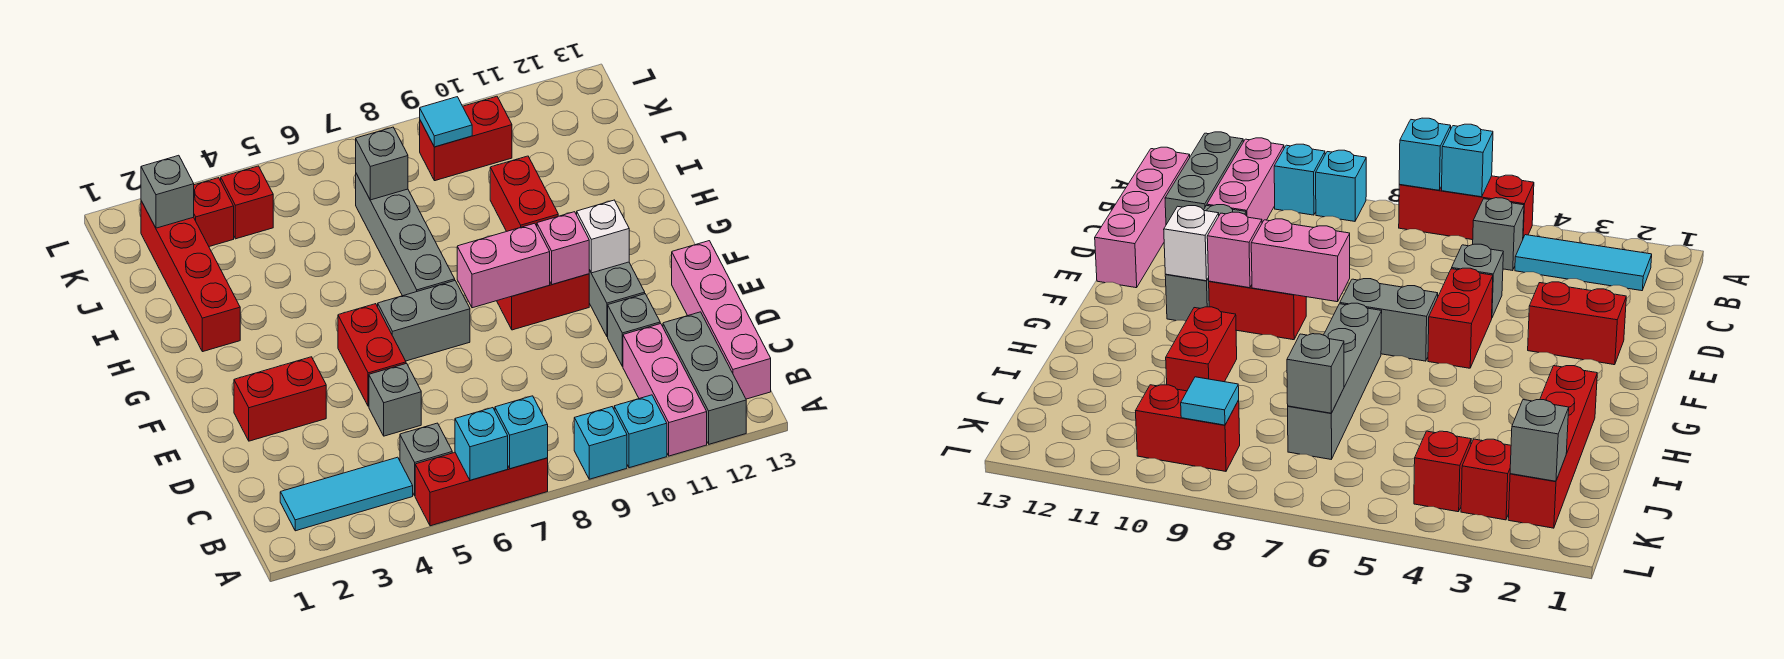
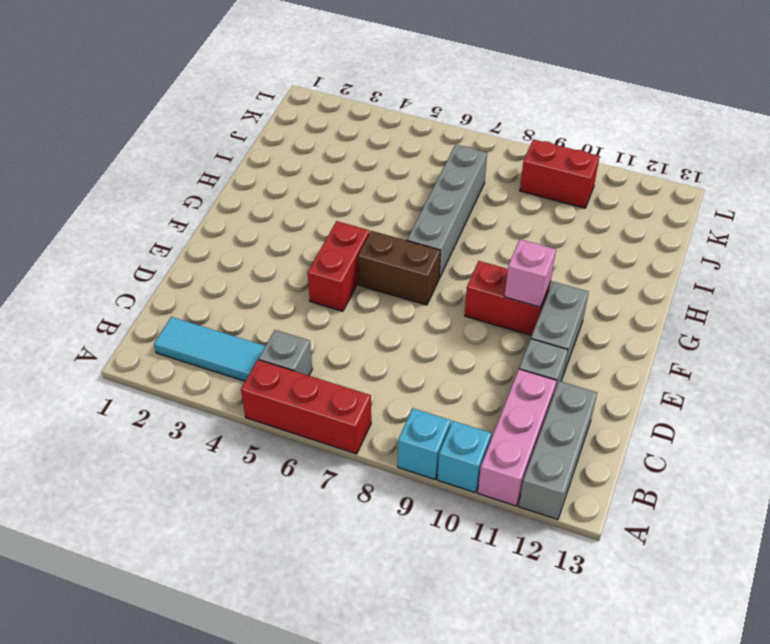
brown 1x2 brick [358,231,440,305] -> grey 1x2 brick [378,281,470,361]
none -> pink 1x4 brick [672,241,771,399]
none -> grey 1x1 brick [369,363,421,436]
none -> red 1x2 brick [234,357,326,441]

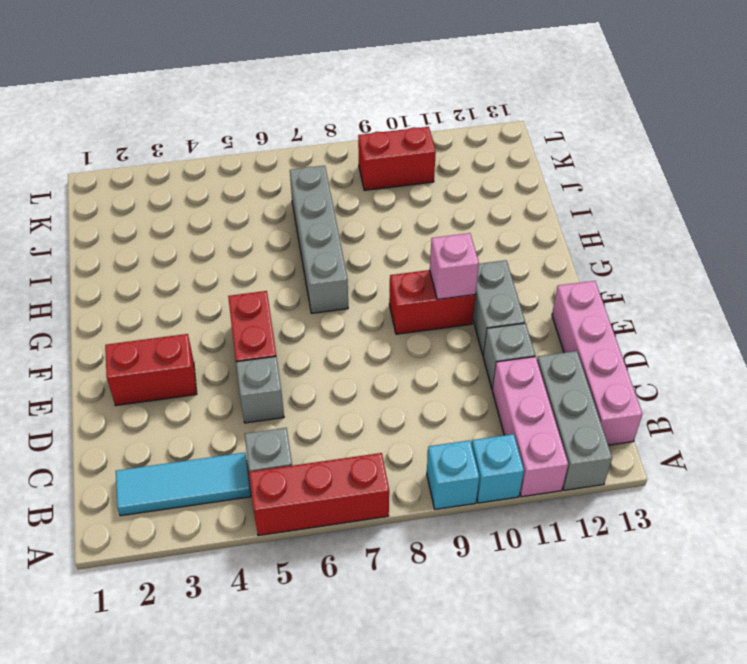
none -> grey 1x2 brick [378,281,470,361]
none -> red 1x4 brick [141,201,240,352]
none -> red 1x2 brick [490,156,558,231]

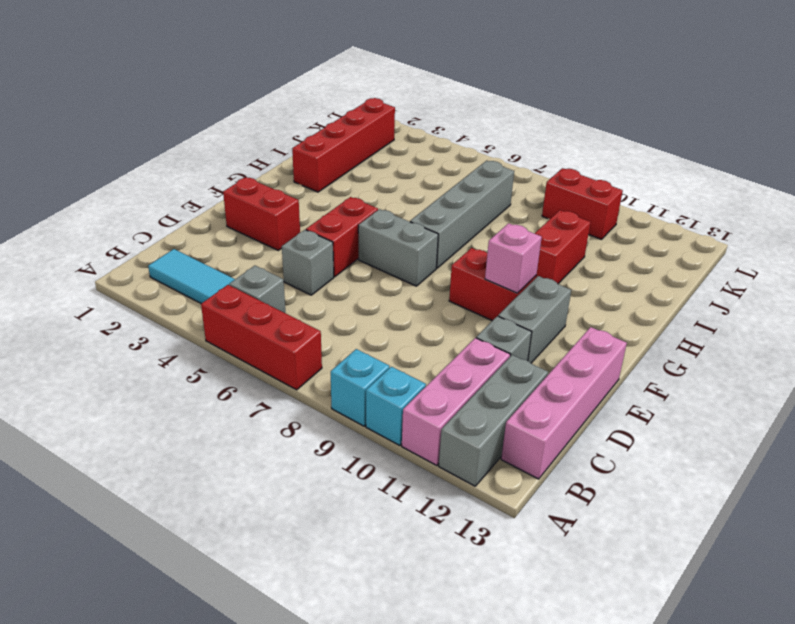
none -> red 1x1 brick [194,178,234,247]
none -> red 1x1 brick [221,166,273,239]
none -> cyan 1x1 brick [455,408,508,480]

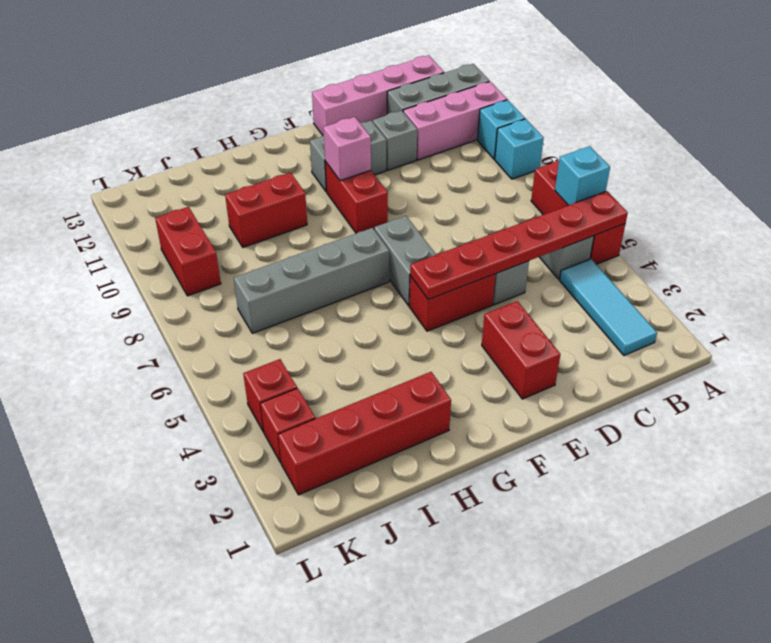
red 1x6 plate [410,191,628,300] -> none
none -> cyan 1x1 brick [495,396,548,469]
none -> pink 1x2 brick [457,223,550,308]
none -> white 1x1 brick [577,200,629,273]

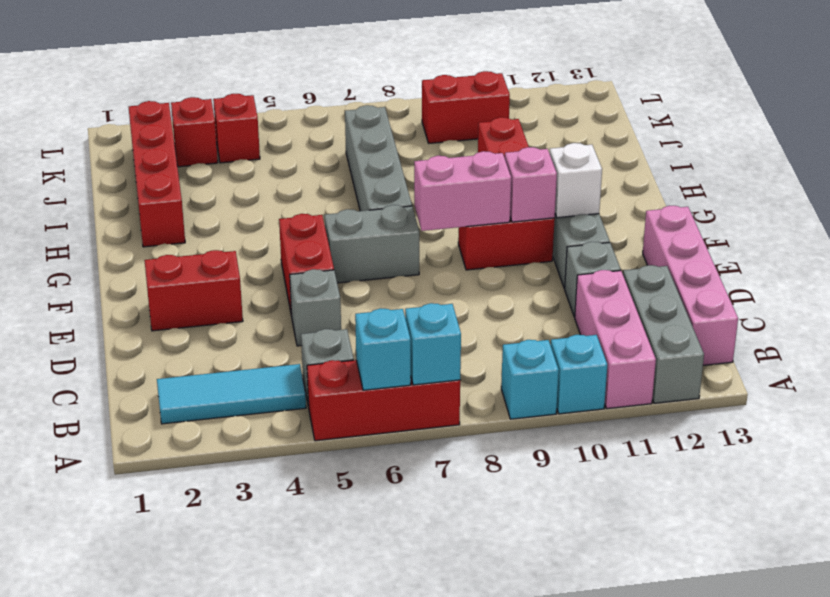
none -> grey 1x1 brick [356,127,408,200]
none -> grey 1x1 brick [141,155,194,228]
none -> cyan 1x1 tile [420,97,472,147]

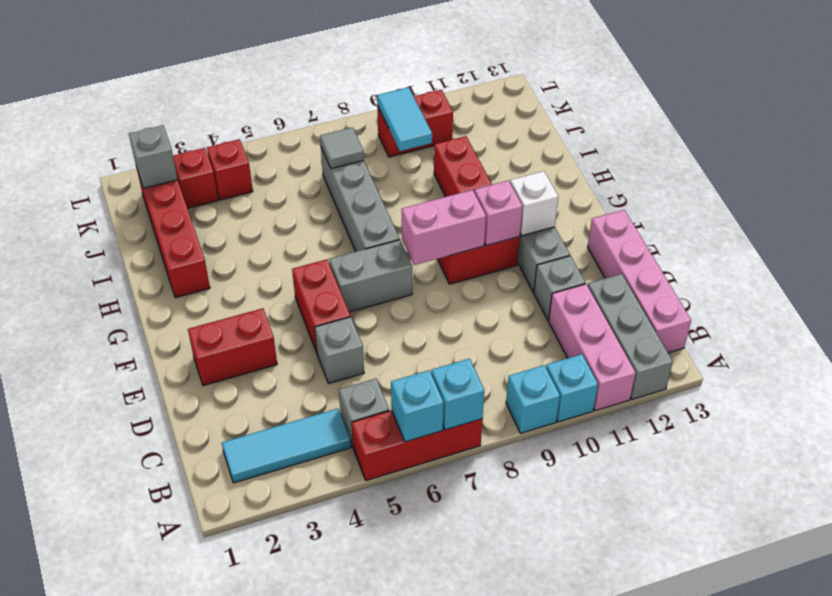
grey 1x1 tile [320,127,364,169] -> grey 1x1 brick [356,127,408,200]
cyan 1x2 tile [377,87,432,151] -> cyan 1x1 tile [420,97,472,147]

